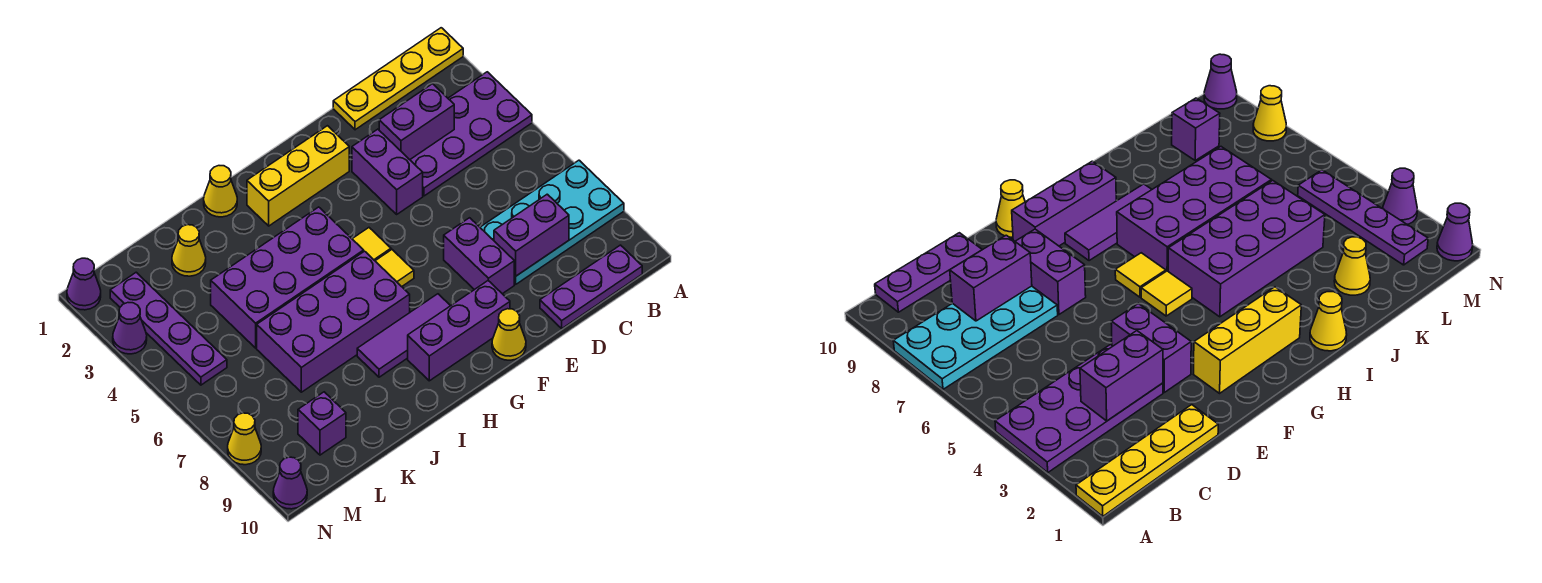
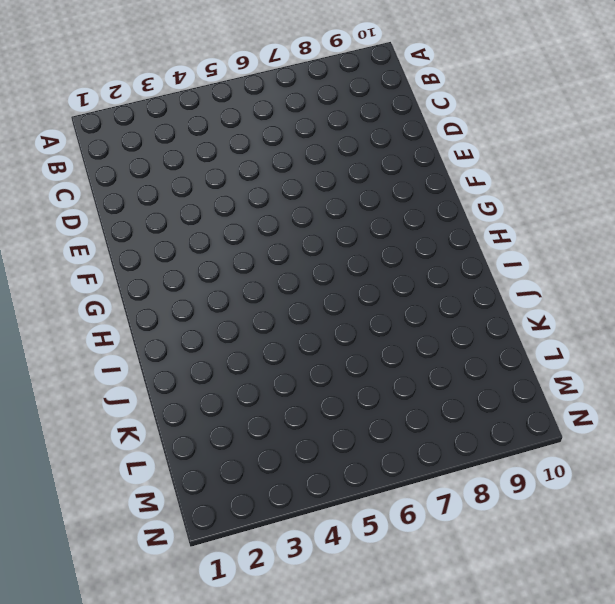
none -> yellow 1x4 plate [333,28,463,130]
none -> purple 2x4 plate [410,72,532,196]
none -> cyan 2x4 plate [480,160,624,284]

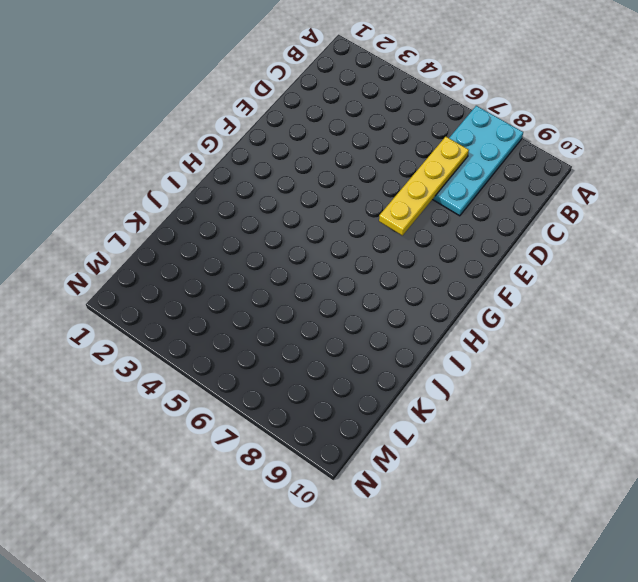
yellow 1x4 plate [379,137,469,236] -> yellow 1x4 plate moved to [333,28,463,130]
none -> purple 2x4 plate [410,72,532,196]
none -> purple 1x3 plate [540,245,642,329]
none -> purple 1x2 brick [352,129,423,214]

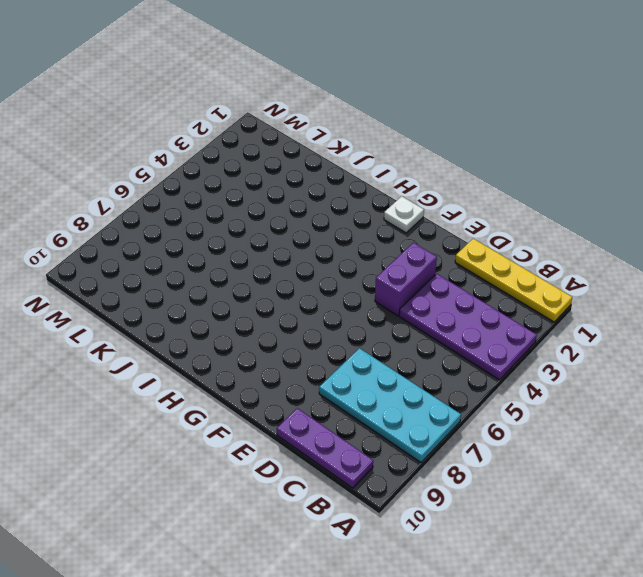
white 1x1 plate [384,196,424,233] -> none
none -> purple 1x2 brick [444,218,514,294]
none -> yellow 1x3 brick [247,126,349,226]
none -> purple 1x3 brick [408,281,510,381]

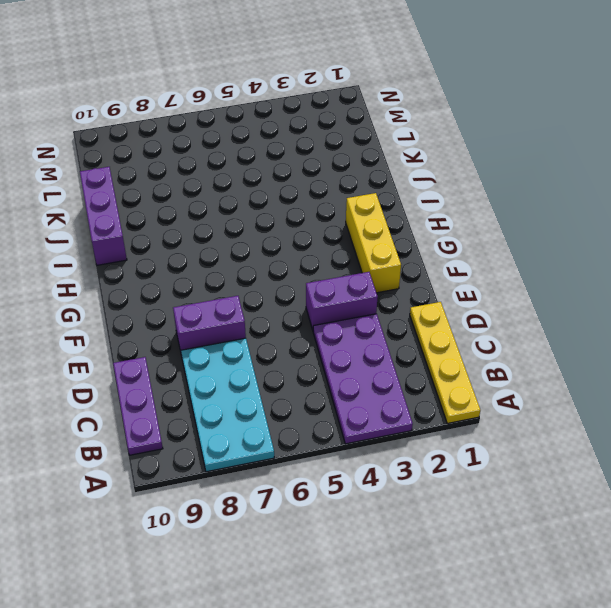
purple 1x3 brick [80,167,127,265] -> purple 1x3 brick moved to [408,281,510,381]
none -> yellow 1x1 cone [492,309,526,360]
none -> yellow 1x1 tile [352,228,391,261]
none -> yellow 1x1 tile [376,250,414,287]

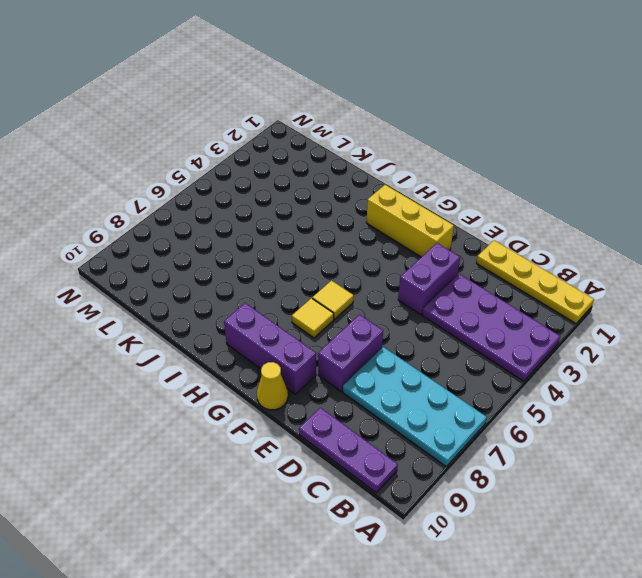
yellow 1x1 tile [292,298,334,338] -> yellow 1x1 tile moved to [352,228,391,261]
none -> purple 1x3 tile [357,294,450,377]
none -> purple 2x4 brick [211,207,364,348]
none -> purple 2x4 brick [257,251,410,392]

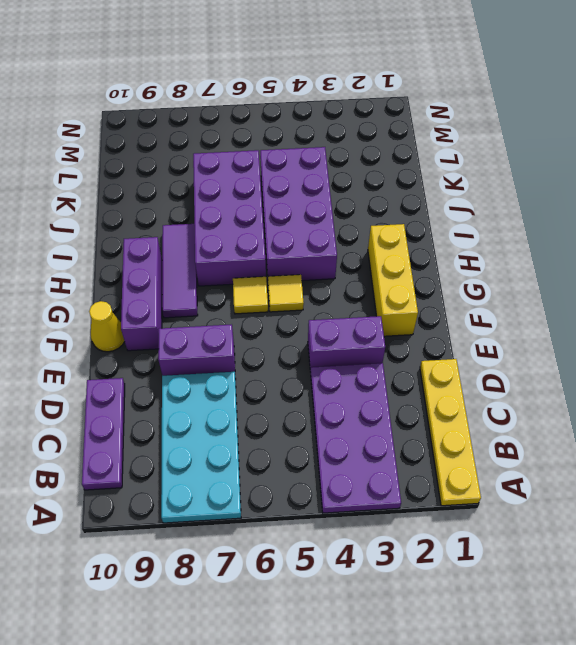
none -> yellow 1x1 cone [204,166,237,217]
none -> yellow 1x1 cone [172,225,206,276]
none -> purple 1x1 brick [298,392,346,455]

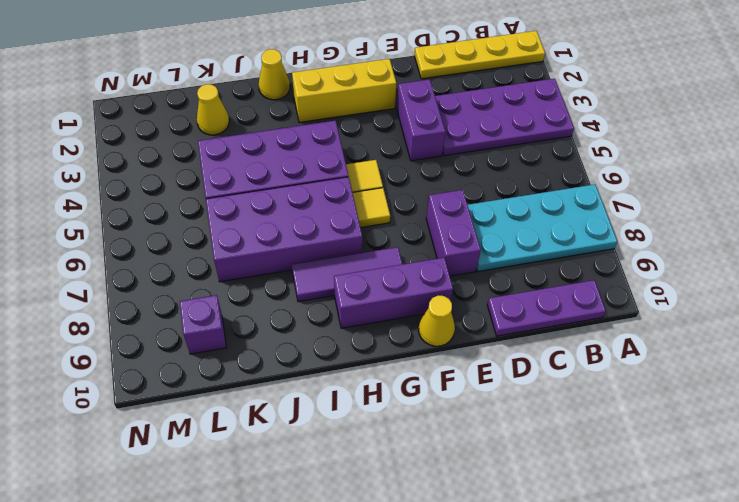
none -> purple 1x4 plate [110,272,227,385]
none -> purple 1x1 cone [67,258,101,310]
none -> purple 1x1 cone [113,303,147,354]

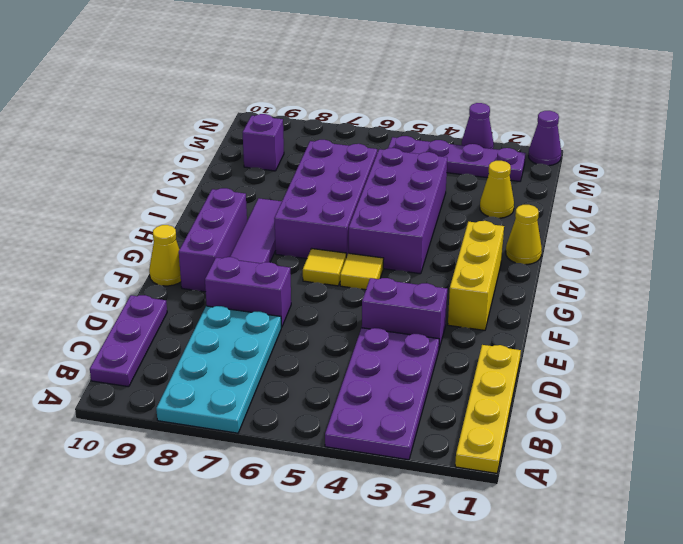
none -> yellow 1x1 cone [228,413,261,465]
none -> purple 1x1 cone [273,457,307,509]
none -> purple 1x2 brick [379,84,454,160]

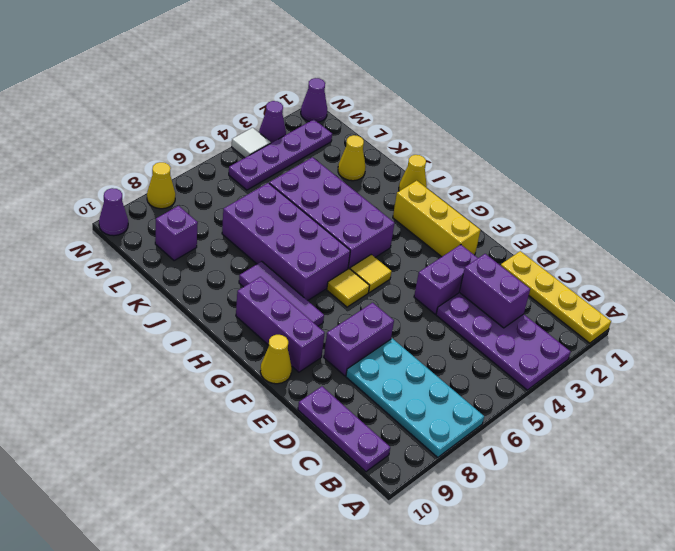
white 1x1 tile [232,128,271,158] -> none
none -> purple 1x2 brick [494,194,569,276]

